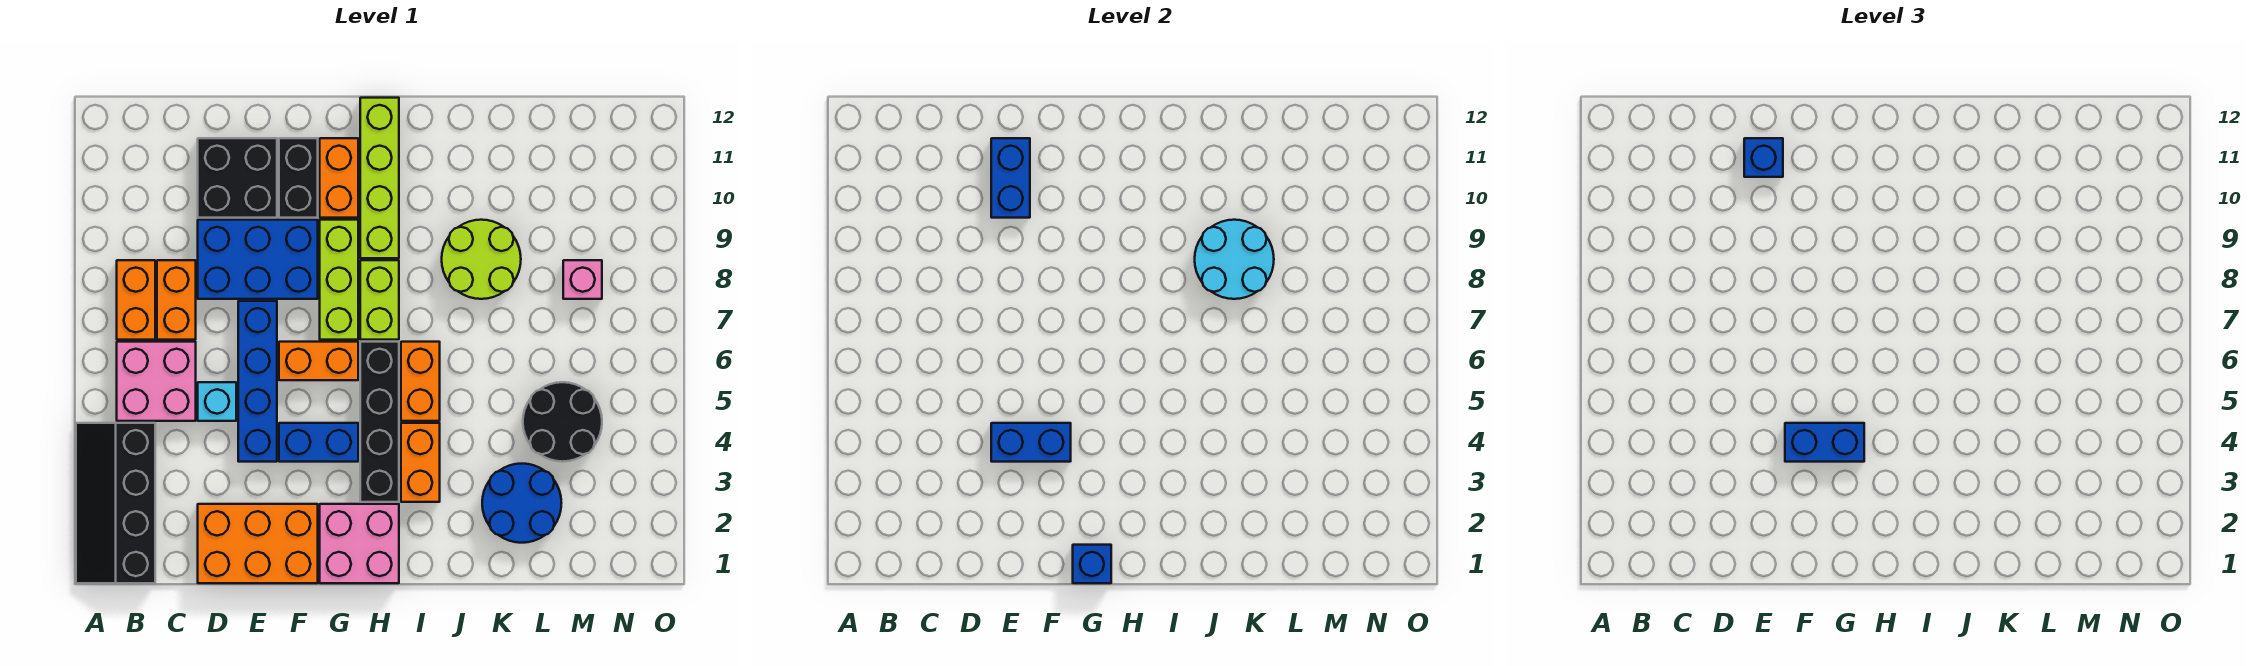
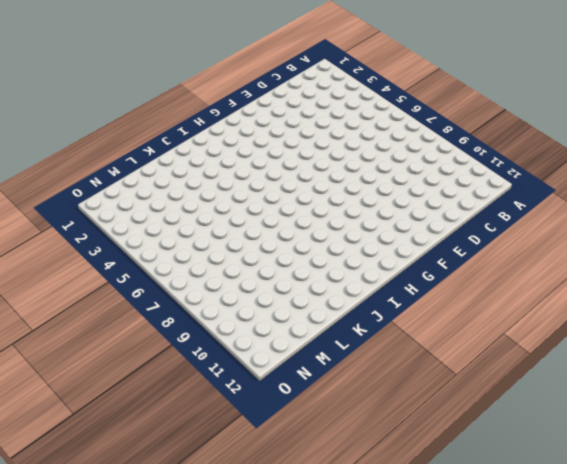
none -> black 2x4 slope [76,423,155,583]
none -> pink 2x2 brick [117,342,196,421]
none -> orange 1x2 brick [117,260,155,340]
none -> orange 1x2 brick [157,260,196,340]

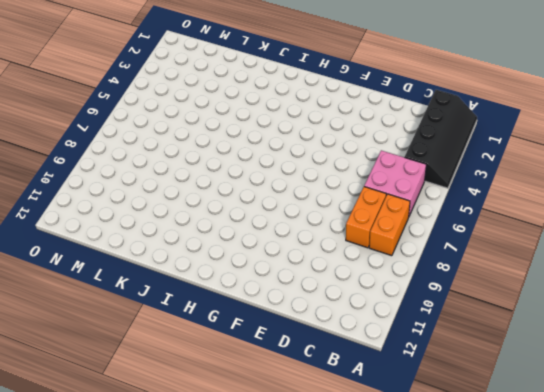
none -> orange 2x3 brick [198,504,318,583]
none -> cyan 1x1 brick [198,382,236,421]
none -> blue 2x3 brick [198,220,318,299]
none -> black 2x2 brick [198,138,277,218]

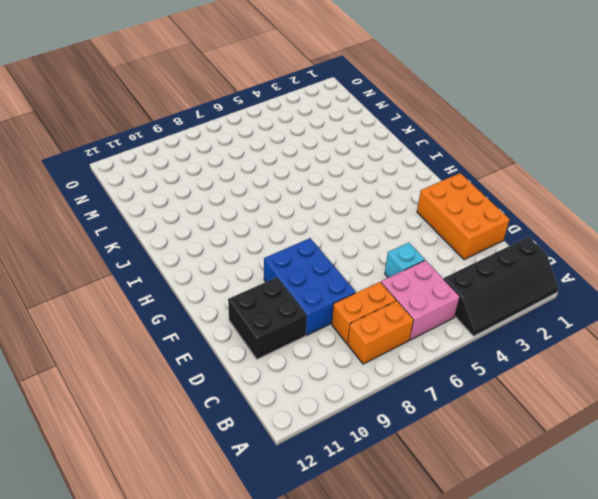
none -> blue 1x4 brick [238,301,277,462]
none -> blue 1x2 brick [279,423,358,462]
none -> orange 1x2 brick [279,342,358,380]
none -> black 1x2 brick [279,138,318,218]

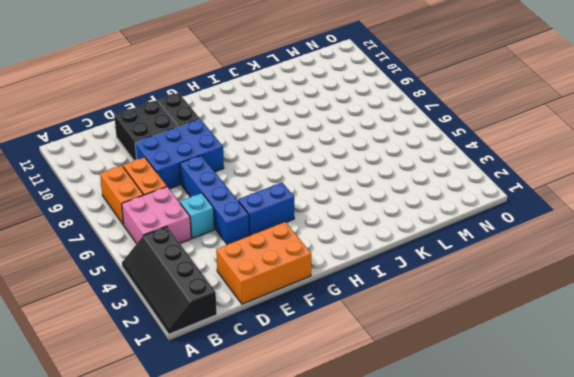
none -> orange 1x2 brick [279,342,358,380]
none -> pink 2x2 brick [320,504,399,583]
none -> lime 1x3 brick [320,220,358,340]
none -> orange 1x2 brick [320,138,358,218]

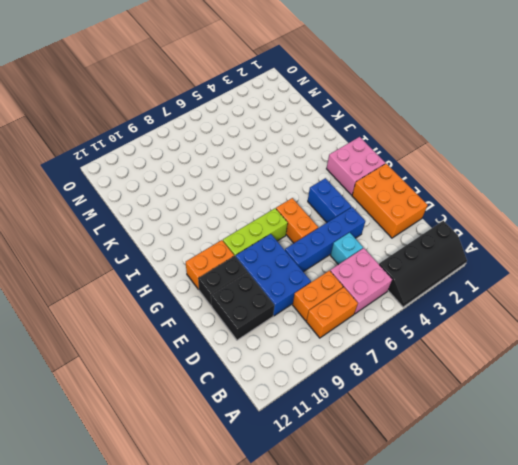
none -> black 1x4 brick [360,342,399,502]
none -> lime 1x2 brick [360,260,399,340]
none -> lime 1x4 brick [360,98,399,258]
none -> orange 1x2 brick [401,423,440,502]

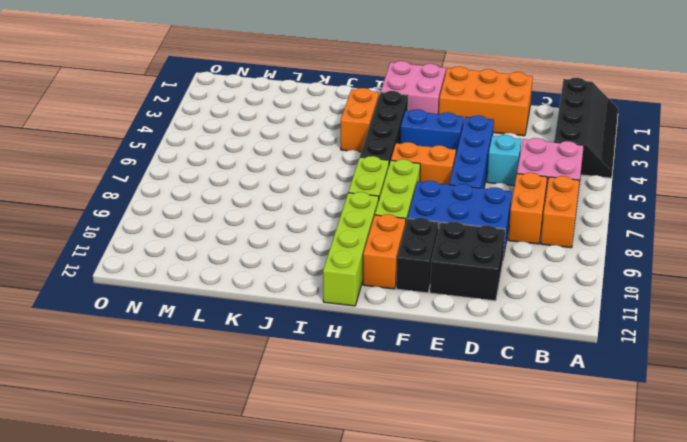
none -> orange 1x2 brick [401,342,440,421]
none -> lime 2x2 round brick [442,220,521,299]
none -> blue 2x2 round brick [482,464,561,543]
none -> black 2x2 round brick [523,382,602,462]

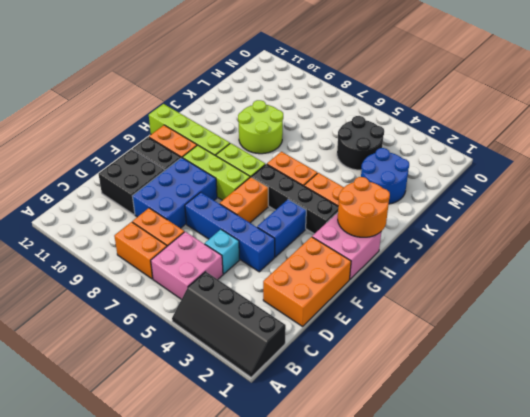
orange 2x2 round brick [338,177,390,237] -> none
none -> pink 1x1 brick [563,260,602,299]
none -> blue 1x2 brick [991,423,1071,462]
none -> blue 1x2 brick [991,138,1030,218]
none -> blue 1x1 brick [1073,545,1111,583]

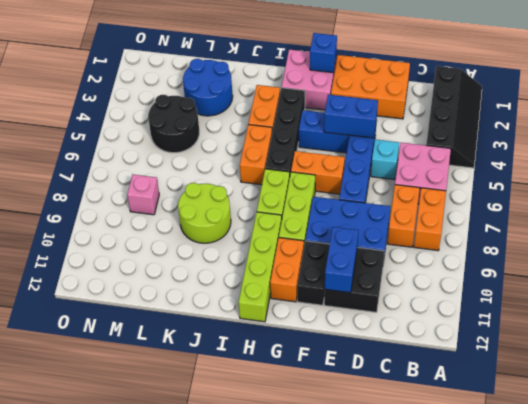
none -> cyan 2x2 round brick [1195,220,1274,299]
none -> blue 1x1 brick [1744,138,1783,177]
none -> blue 1x2 brick [1785,423,1864,462]

